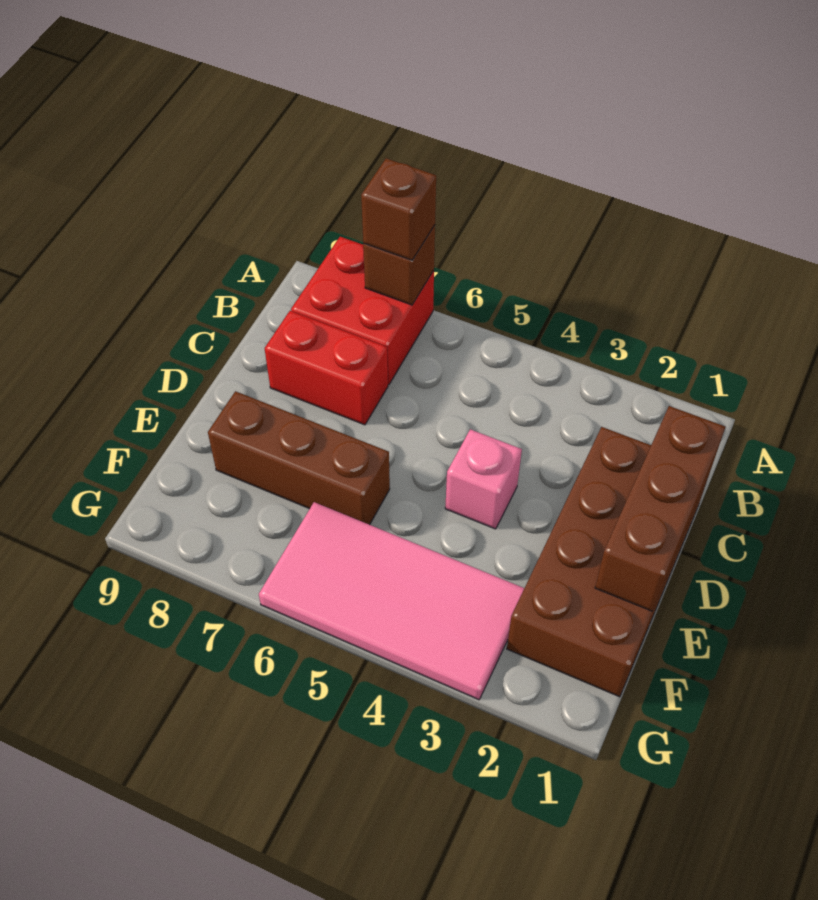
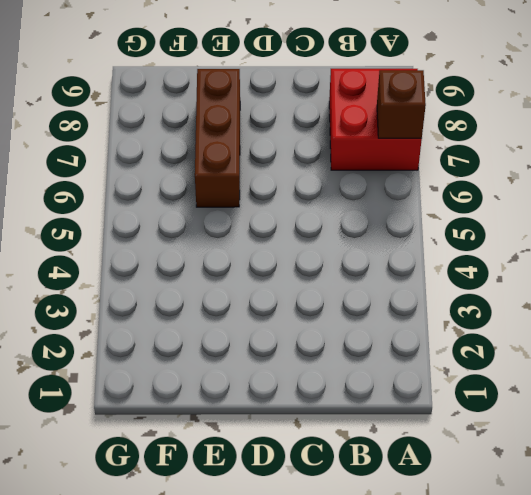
none -> brown 2x4 brick [507,427,709,697]
none -> red 1x2 brick [265,311,388,425]

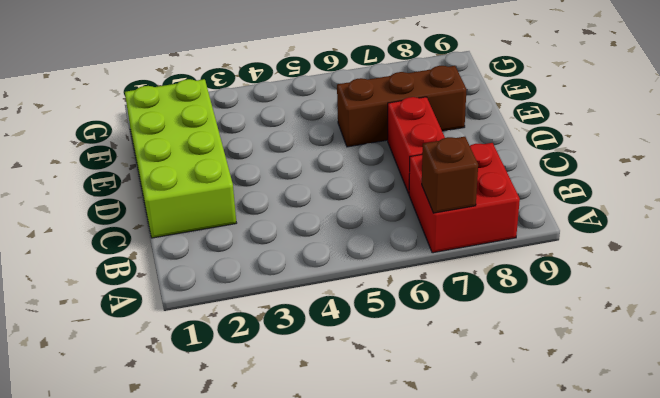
lime 2x4 brick [125,79,236,238] -> brown 2x4 brick [507,427,709,697]
red 1x2 brick [388,97,445,194] -> red 1x2 brick turned to [265,311,388,425]
none -> pink 1x1 brick [445,429,522,529]
none -> pink 2x4 tile [259,502,524,700]

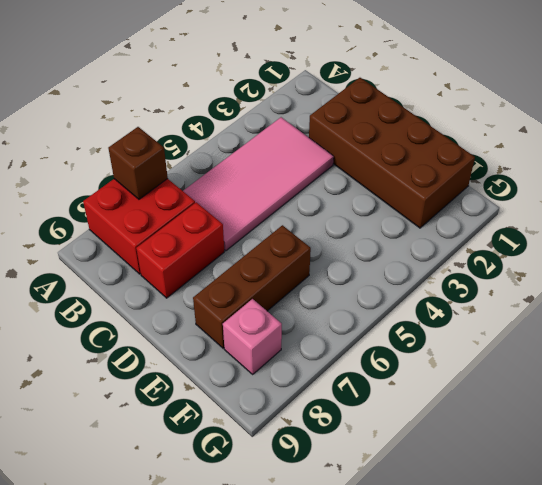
pink 2x4 tile [183,117,334,251] -> pink 2x4 tile moved to [259,502,524,700]
pink 1x1 brick [223,299,282,374] -> pink 1x1 brick moved to [445,429,522,529]
none -> brown 1x3 brick [595,406,725,611]
none -> brown 1x1 brick [361,158,436,260]

